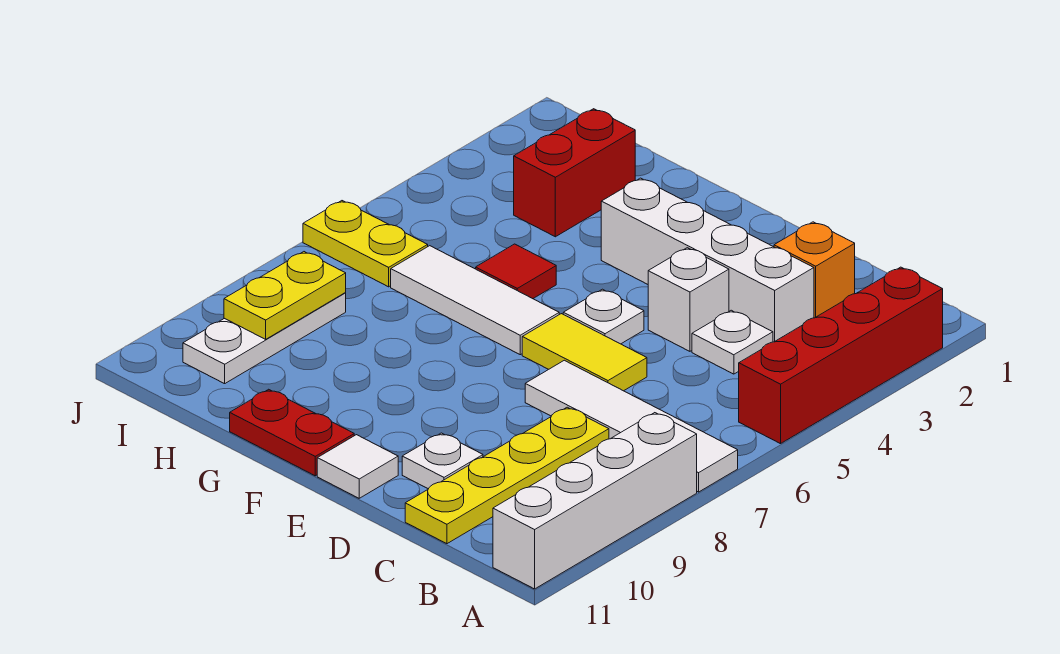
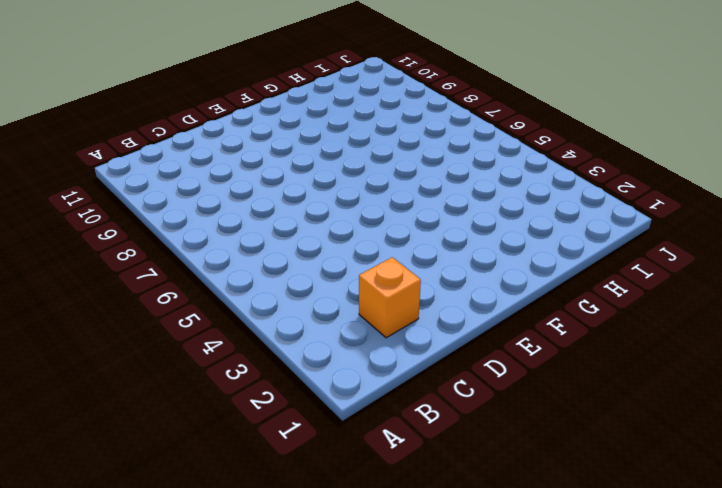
none -> red 1x4 brick [739,267,943,444]
none -> white 1x4 tile [525,360,738,492]
none -> white 1x4 brick [493,413,697,589]

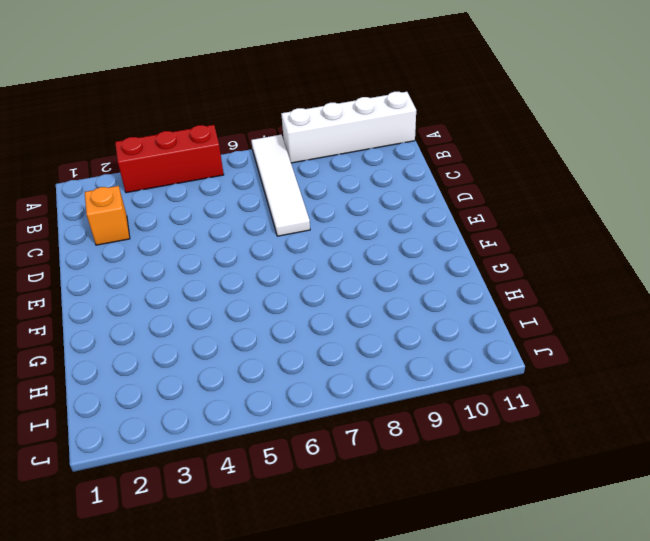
red 1x3 brick [115,125,224,193] -> red 1x4 brick [739,267,943,444]
none -> white 1x4 brick [601,178,814,342]
none -> white 1x1 plate [692,310,773,374]
none -> yellow 1x4 plate [405,407,609,544]

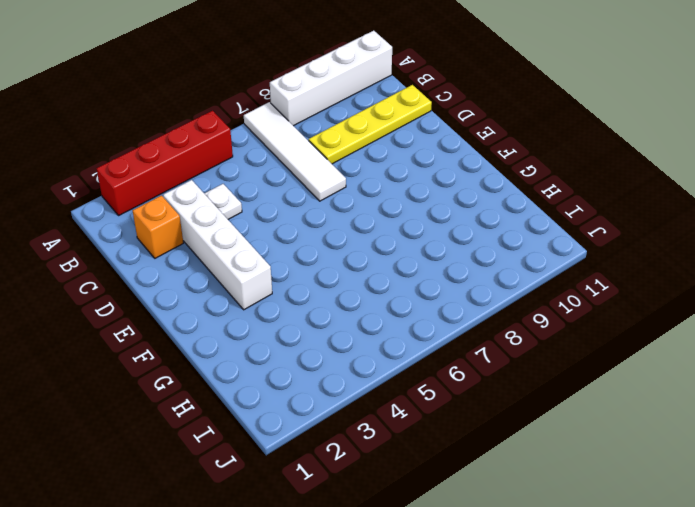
none -> white 1x1 brick [648,248,729,351]
none -> yellow 1x2 tile [522,314,647,391]
none -> white 1x1 plate [402,433,483,489]

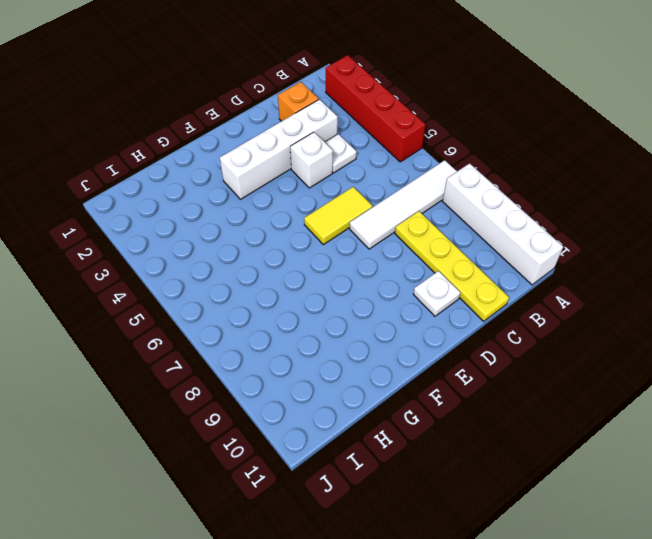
none -> white 1x1 plate [563,289,644,344]
none -> white 1x1 tile [317,435,398,498]
none -> white 1x3 tile [391,246,559,355]

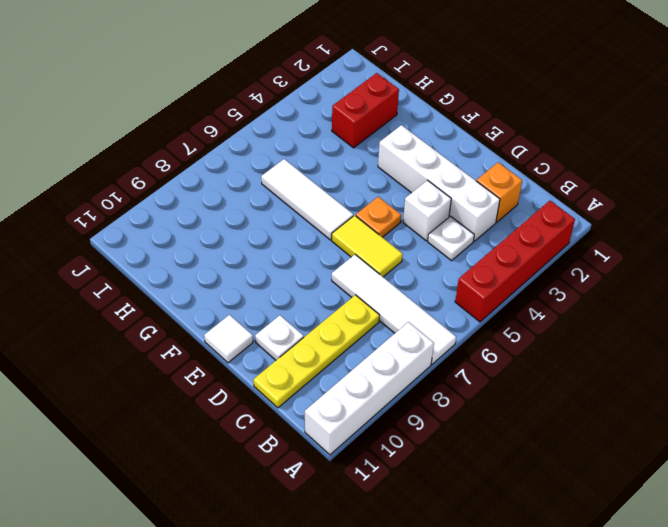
orange 1x1 plate [356,197,401,237] -> white 1x1 plate [563,289,644,344]
none -> red 1x2 plate [230,389,354,476]
none -> red 1x1 tile [476,244,556,299]
none -> yellow 1x2 plate [303,201,428,287]

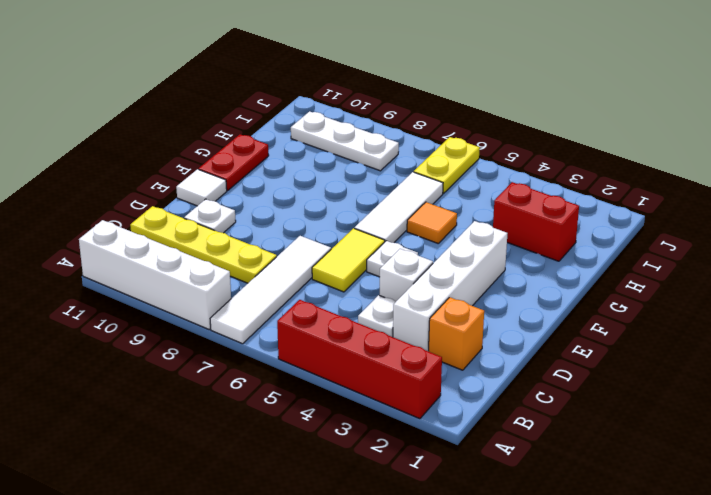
orange 1x1 tile [407,202,457,243] -> red 1x1 tile [476,244,556,299]
none -> yellow 1x2 plate [224,252,346,339]

